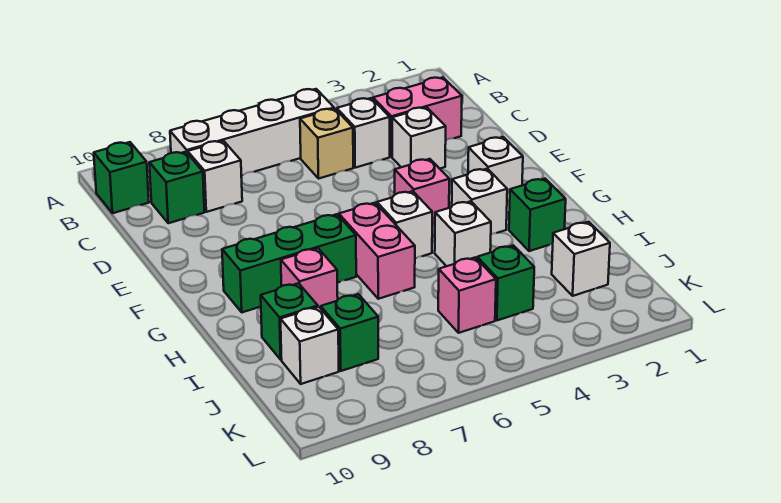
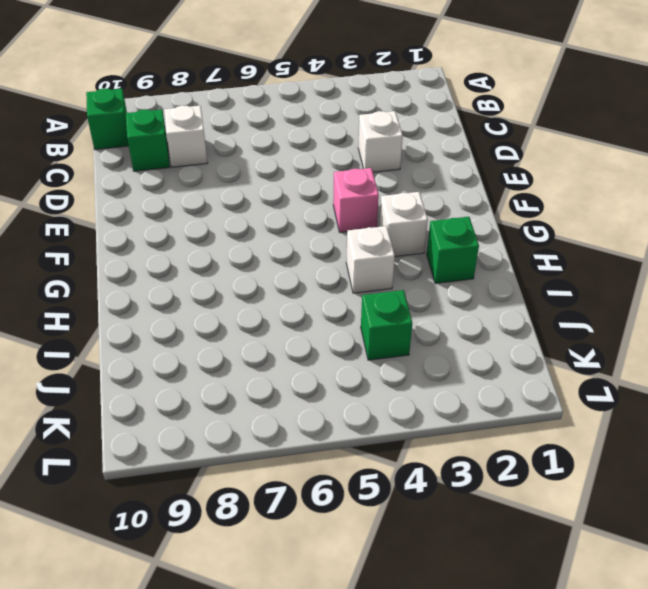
none -> white 1x4 brick [170,89,334,175]
none -> pink 1x2 brick [373,77,462,157]
none -> white 1x1 brick [337,98,390,168]

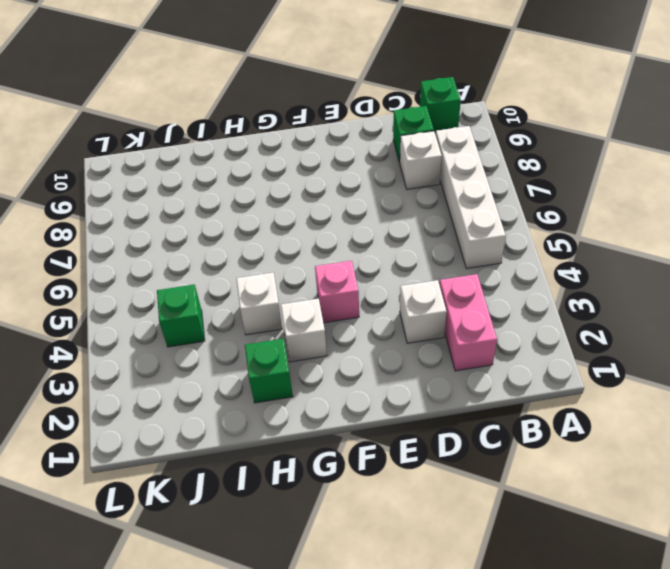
none -> white 1x1 brick [337,98,390,168]
none -> tan 1x1 brick [300,109,353,179]
none -> white 1x1 brick [468,137,523,202]

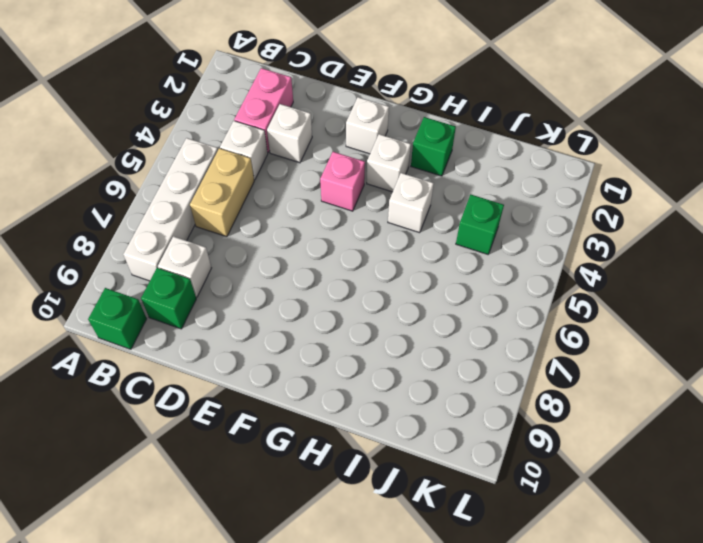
tan 1x2 brick [190,148,254,237] -> tan 1x1 brick [300,109,353,179]
none -> white 1x1 brick [377,191,432,258]
none -> pink 1x2 brick [339,203,415,299]
none -> green 1x3 brick [222,214,356,312]

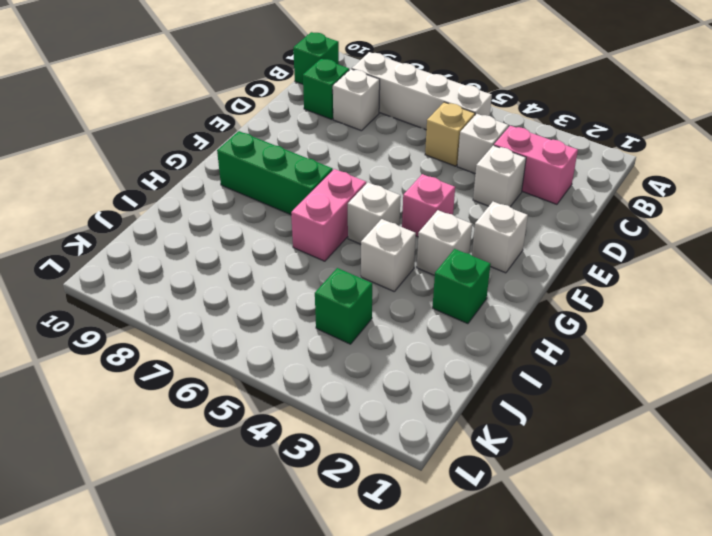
none -> pink 1x1 brick [281,248,338,309]
none -> green 1x1 brick [261,283,318,360]
none -> white 1x1 brick [552,222,610,296]

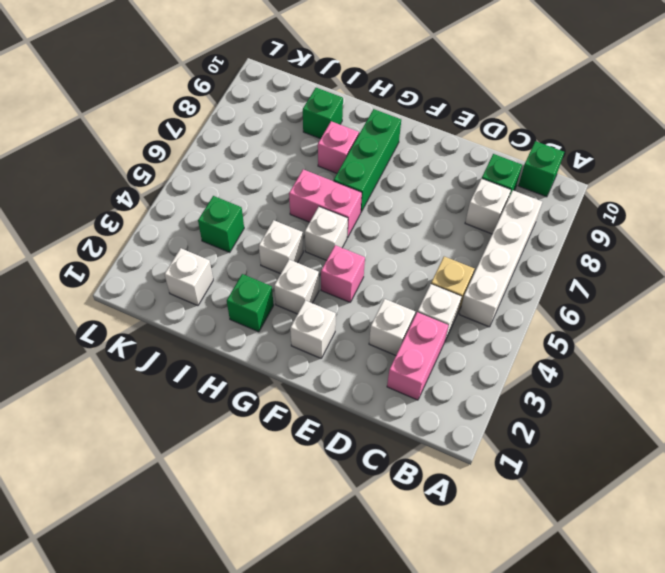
none -> pink 1x1 brick [438,257,496,333]
none -> green 1x1 brick [321,294,378,371]
none -> white 1x1 brick [281,307,339,384]

